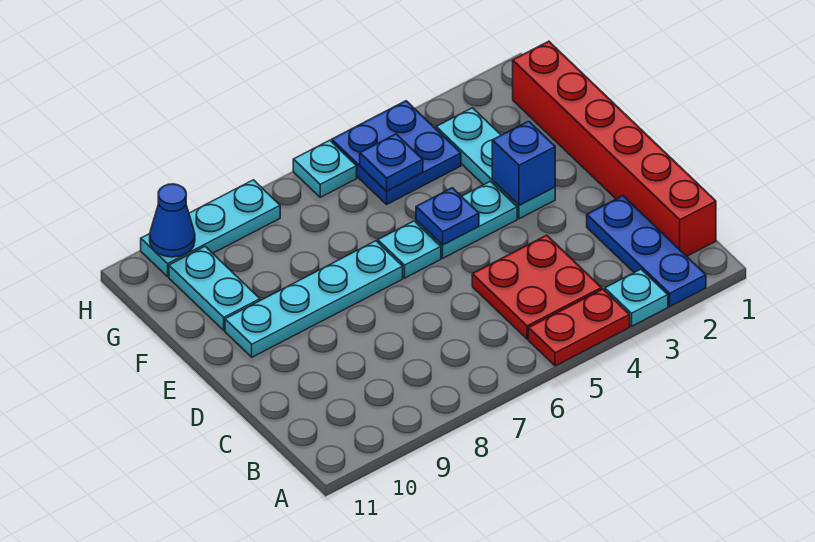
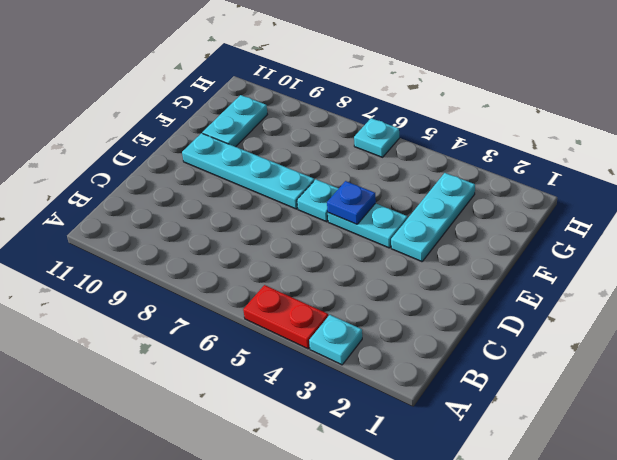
none -> blue 1x3 plate [587,196,706,306]
none -> red 1x6 brick [513,41,716,256]
none -> red 2x2 plate [472,235,602,339]

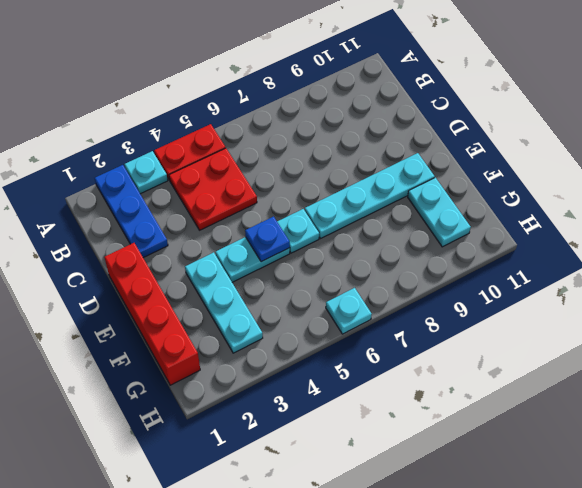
red 1x4 brick [104,243,200,385] -> red 1x6 brick [513,41,716,256]
none -> blue 2x2 plate [332,101,461,204]
none -> cyan 1x3 plate [141,180,280,277]
none -> blue 1x1 brick [492,121,555,205]

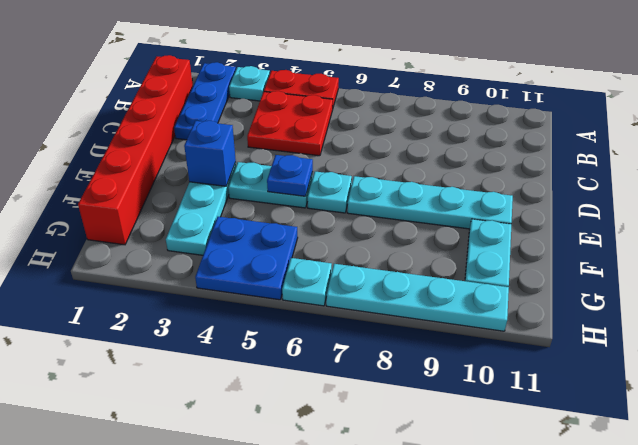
cyan 1x4 plate [326,264,509,331] -> cyan 1x3 plate [141,180,280,277]
none -> blue 1x1 plate [360,134,423,191]
none -> blue 1x1 cone [150,184,195,257]

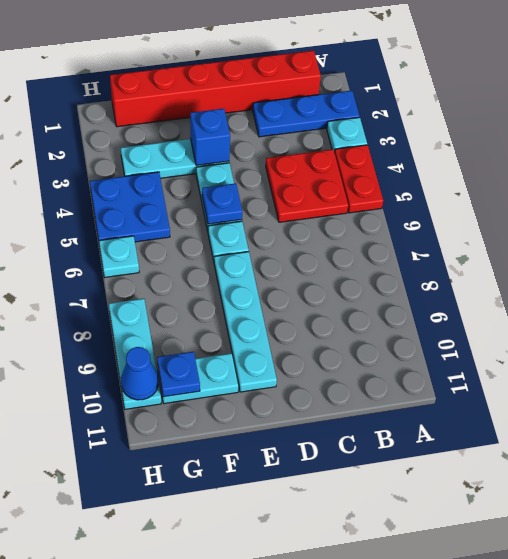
blue 1x1 plate [157,352,200,397] -> blue 1x1 plate moved to [360,134,423,191]

